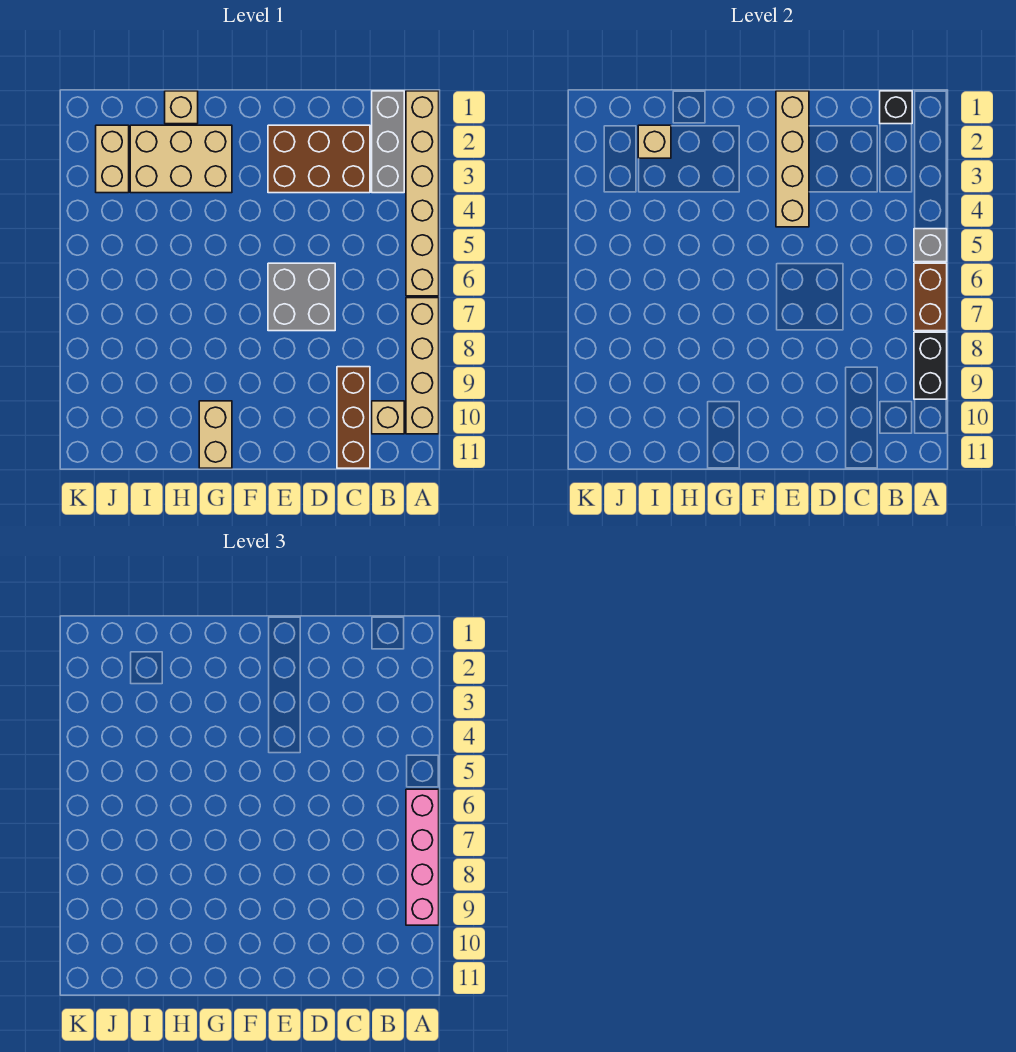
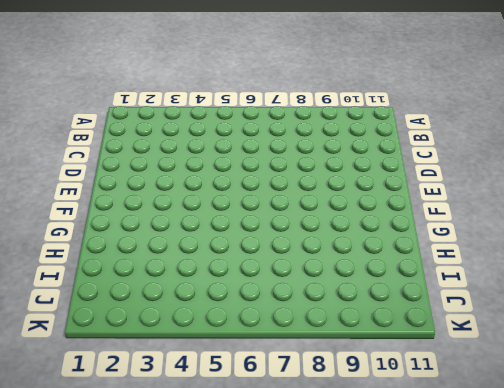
none -> tan 1x6 brick [406,91,439,296]
none -> tan 1x4 brick [406,298,439,434]
none -> grey 1x3 brick [372,91,404,193]

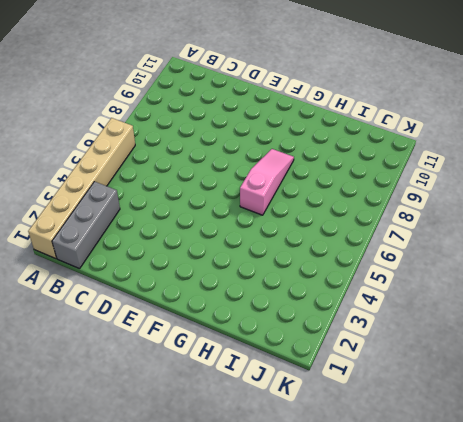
pink 1x3 slope [240,149,294,215] -> none
none -> tan 1x4 brick [406,298,439,434]
none -> tan 1x1 brick [372,401,404,434]
none -> brown 2x3 brick [268,125,370,193]

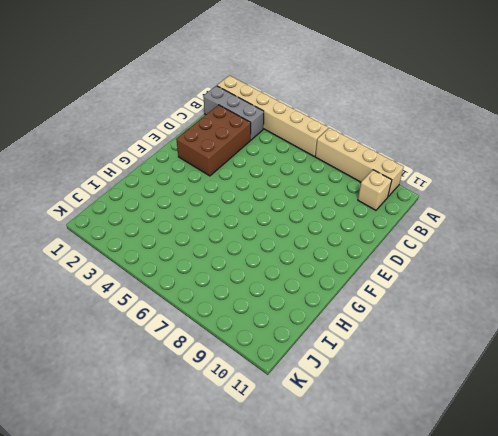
none -> brown 1x3 brick [337,367,370,468]
none -> grey 2x2 brick [268,263,335,331]
none -> tan 2x3 brick [130,125,232,193]

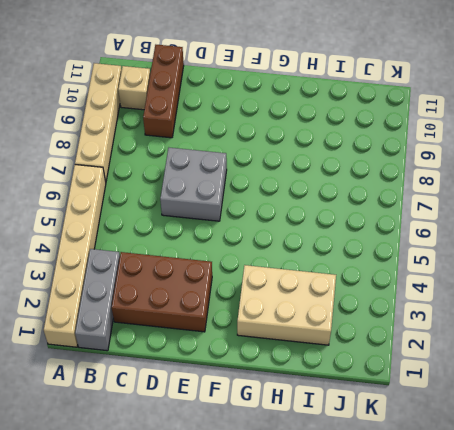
none -> tan 1x2 brick [199,401,232,468]
none -> tan 1x1 brick [165,91,198,124]
none -> tan 1x2 brick [96,125,129,193]

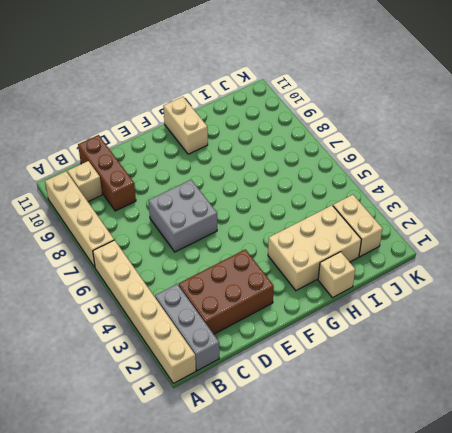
none -> grey 1x1 brick [914,229,947,262]
none -> brown 1x2 brick [914,263,947,331]
none -> black 1x2 brick [914,332,947,399]

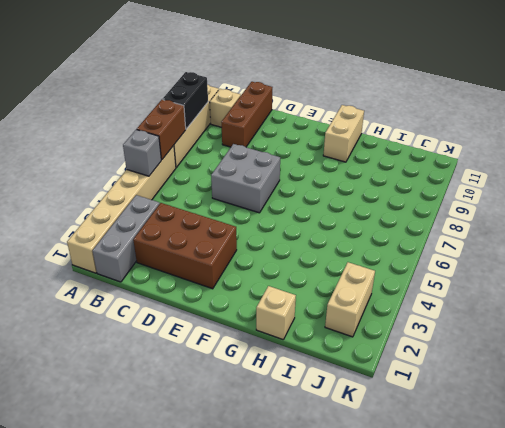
none -> tan 2x3 brick [130,125,232,193]
none -> black 1x1 brick [880,91,912,124]
none -> tan 1x4 brick [776,91,809,227]

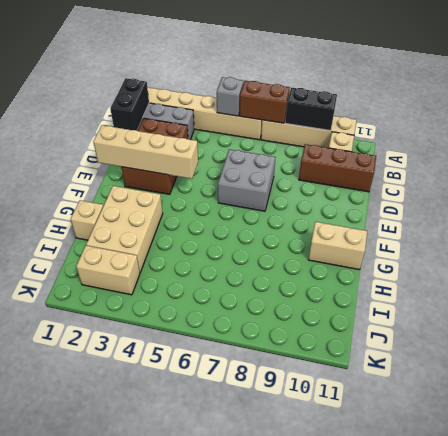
black 1x2 brick [110,78,149,130] -> black 1x1 brick [880,91,912,124]
none -> tan 1x1 brick [638,125,671,158]
none -> pink 1x4 brick [406,789,439,925]

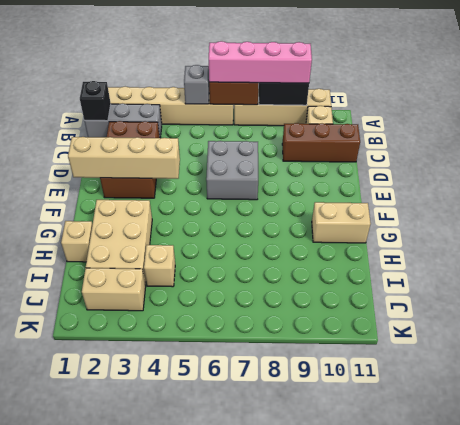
tan 1x1 brick [144,245,175,287] -> tan 1x1 brick moved to [638,125,671,158]

